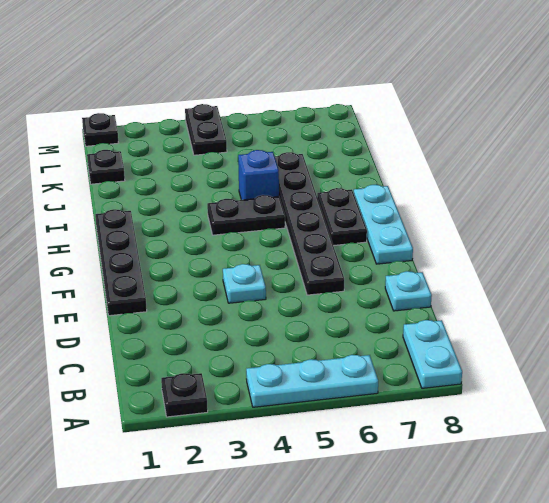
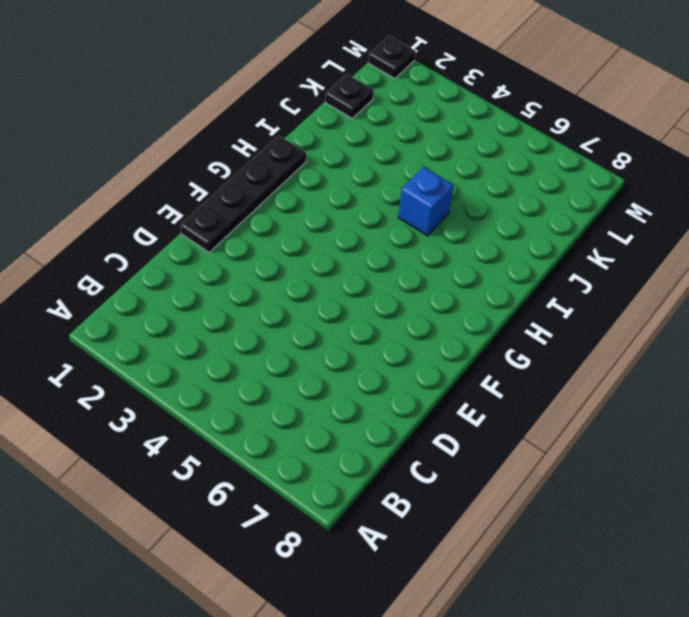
none -> black 1x1 plate [161,373,208,417]
none -> cyan 1x3 plate [246,355,378,407]
none -> cyan 1x2 plate [403,320,462,388]

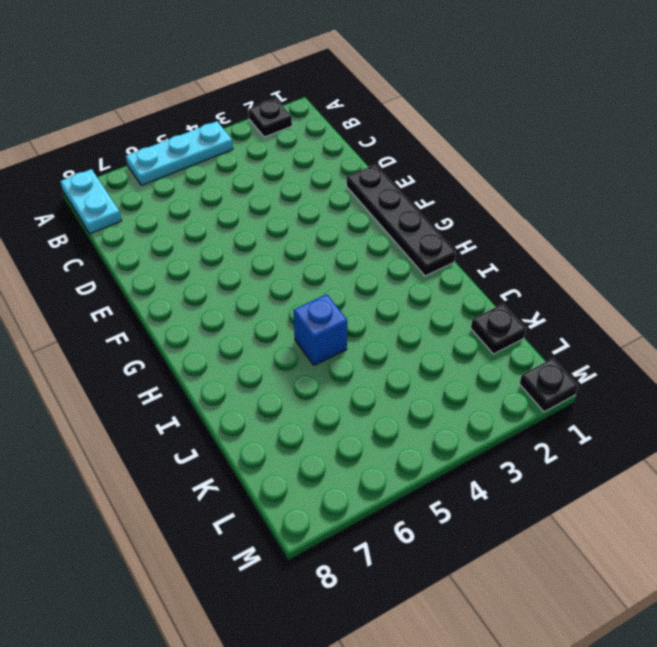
none -> cyan 1x1 plate [385,271,432,311]
none -> cyan 1x1 plate [223,264,266,303]
none -> black 1x6 plate [275,152,344,295]

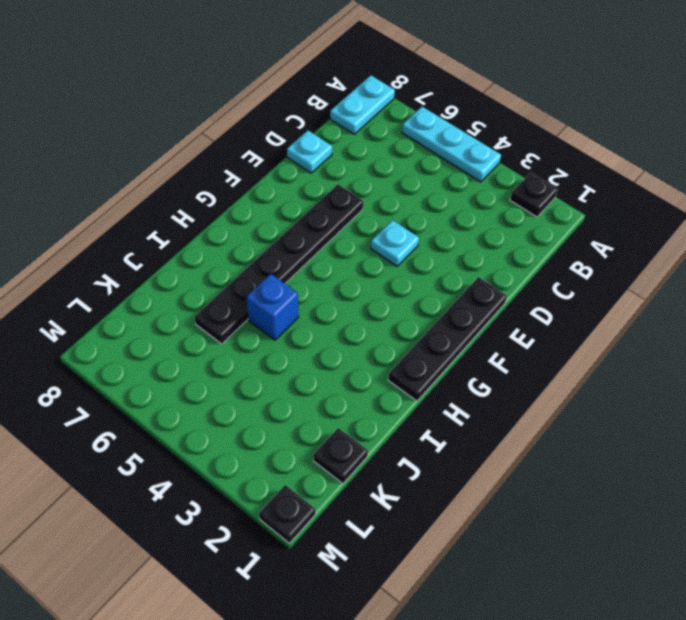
none -> cyan 1x3 plate [354,185,413,264]
none -> black 1x2 plate [317,188,367,246]
none -> black 1x2 plate [207,195,285,235]

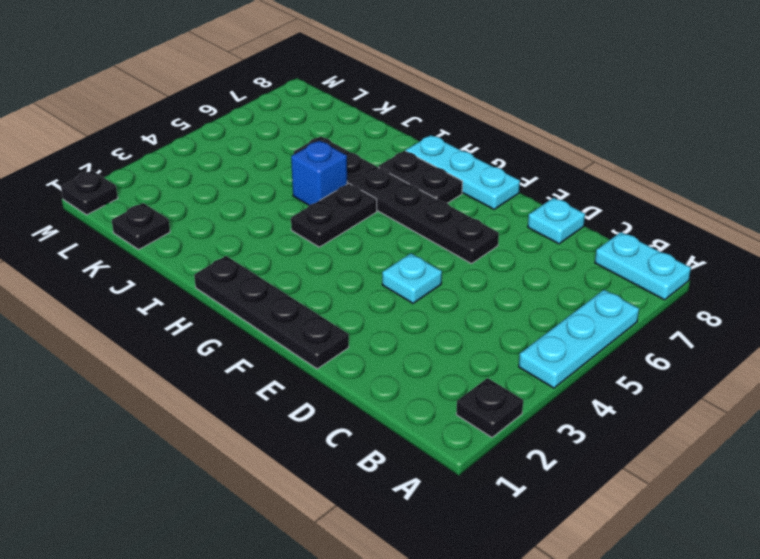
none -> black 1x2 plate [185,104,227,155]

